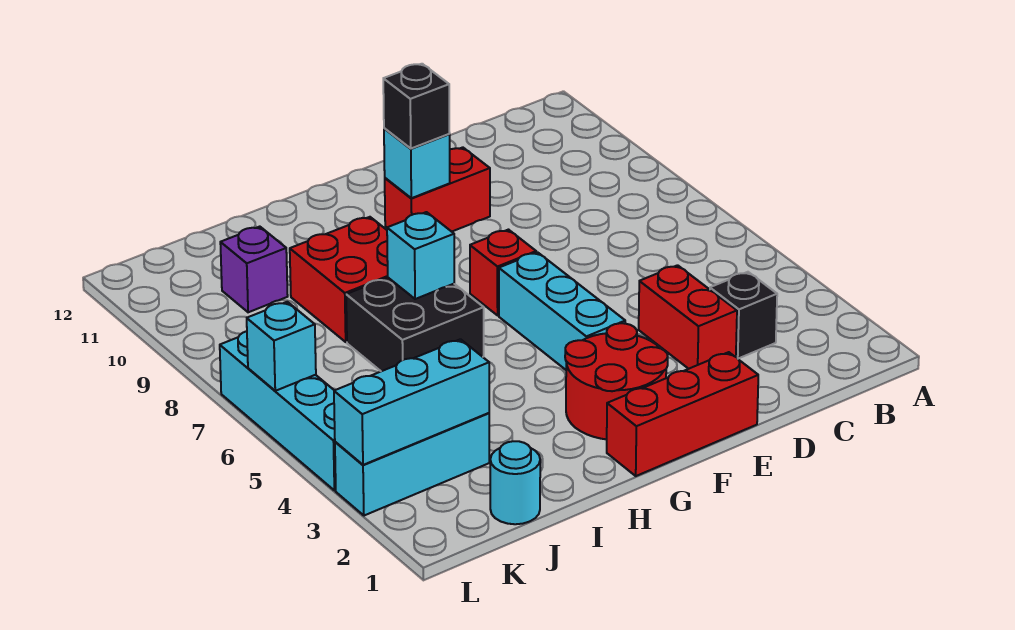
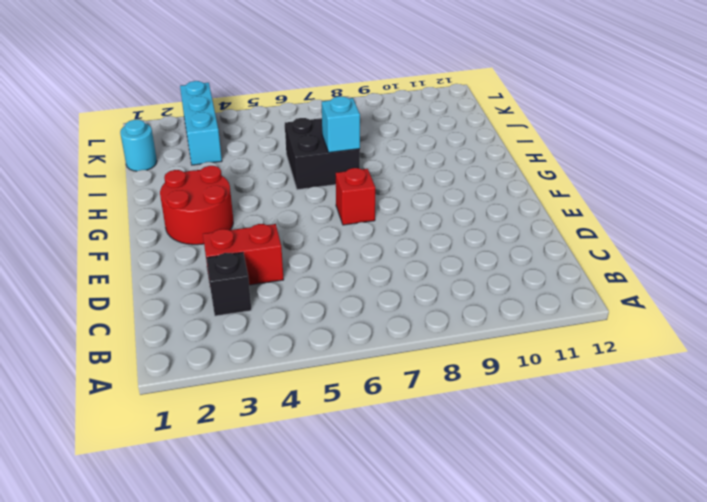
none -> red 1x3 brick [607,352,758,476]
none -> red 1x2 brick [385,147,490,232]
none -> cyan 1x3 brick [499,252,625,370]

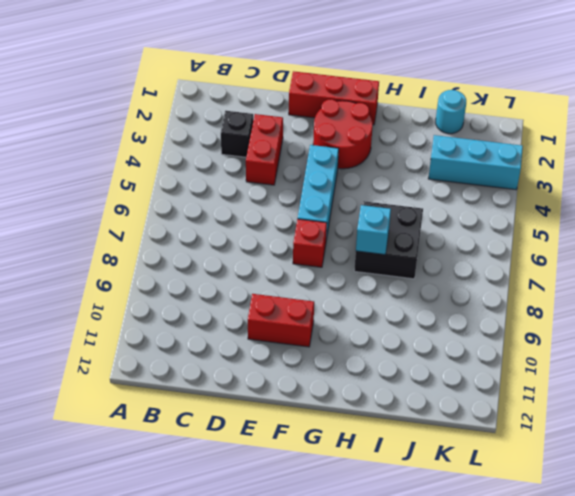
none -> red 2x2 brick [290,217,388,342]
none -> purple 1x1 brick [220,227,288,312]
none -> cyan 1x4 brick [220,331,336,491]

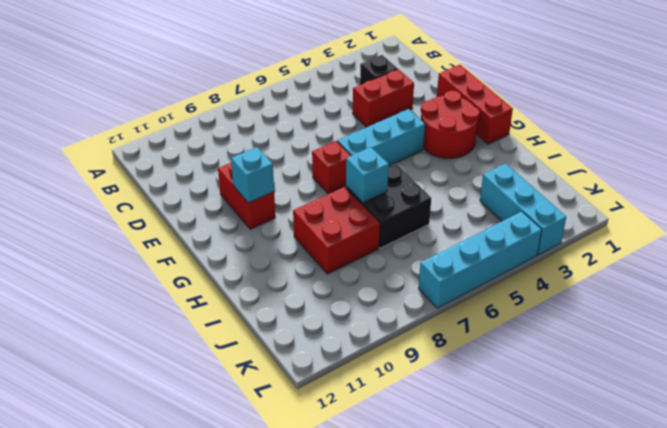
none -> cyan 1x1 round brick [490,441,540,524]
none -> purple 1x1 brick [220,227,288,312]
none -> cyan 1x3 brick [334,339,489,465]

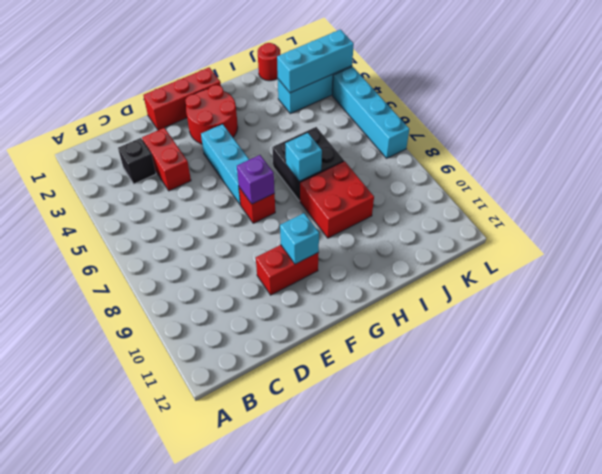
purple 1x1 brick [237,155,275,204] -> purple 1x1 brick moved to [220,227,288,312]
red 1x1 round brick [258,43,281,81] -> cyan 1x1 round brick [490,441,540,524]
none -> cyan 1x1 brick [247,302,316,391]
none -> black 1x1 brick [383,64,450,148]

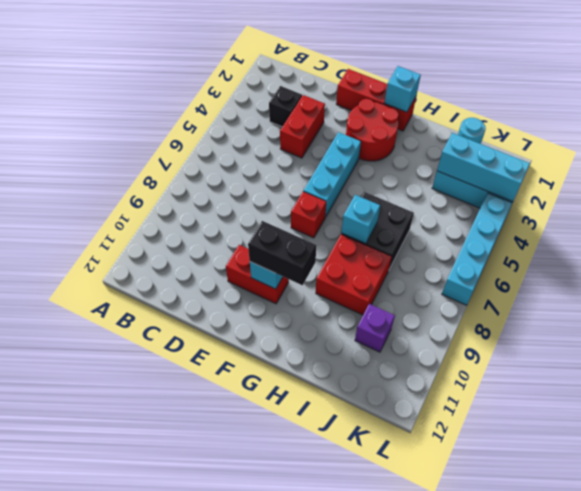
black 1x2 brick [248,221,316,285] -> black 1x1 brick [383,64,450,148]
cyan 1x1 brick [384,66,421,112] -> cyan 1x1 brick moved to [247,302,316,391]

